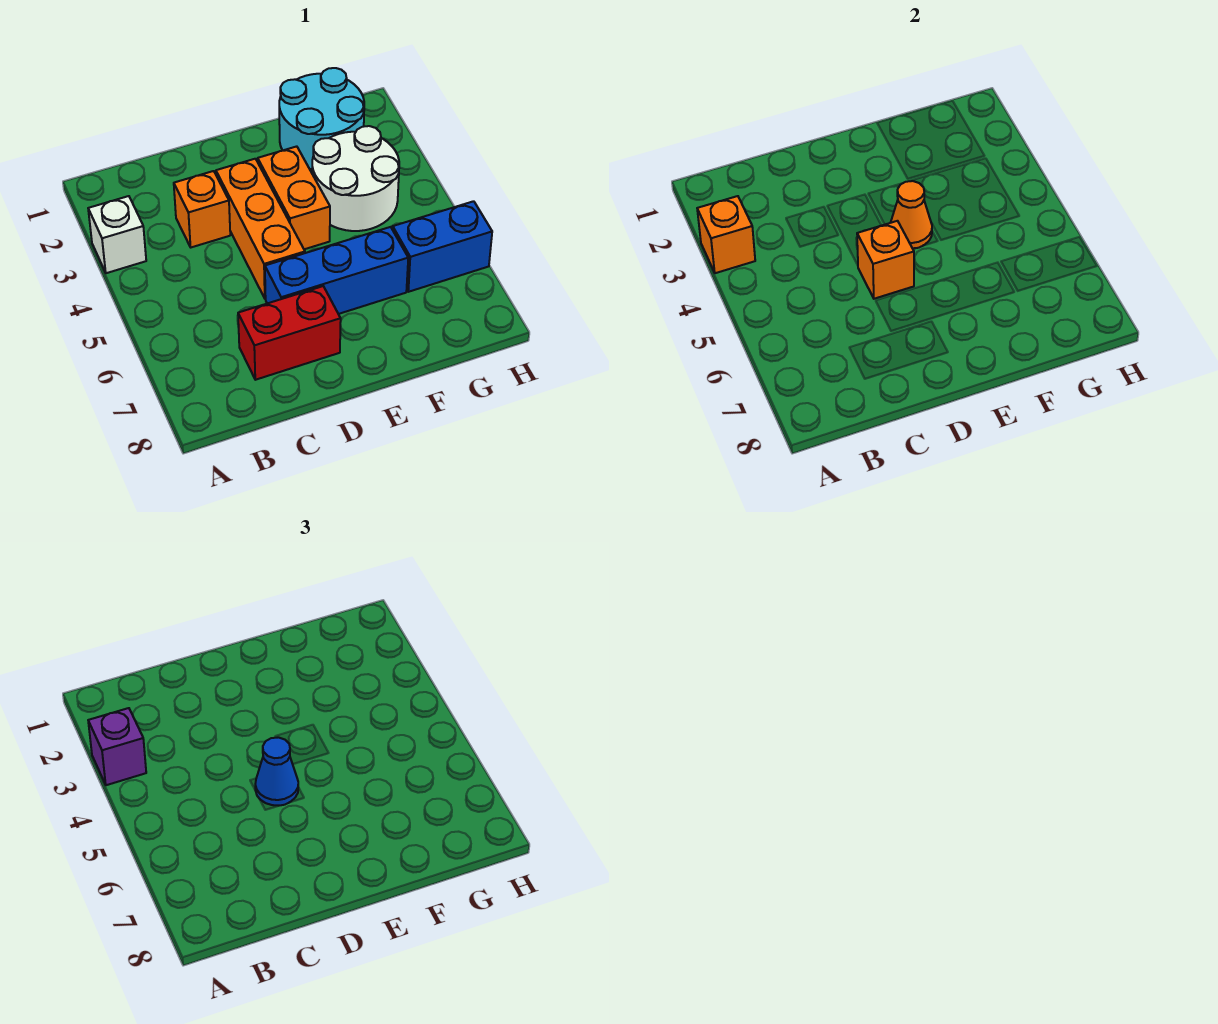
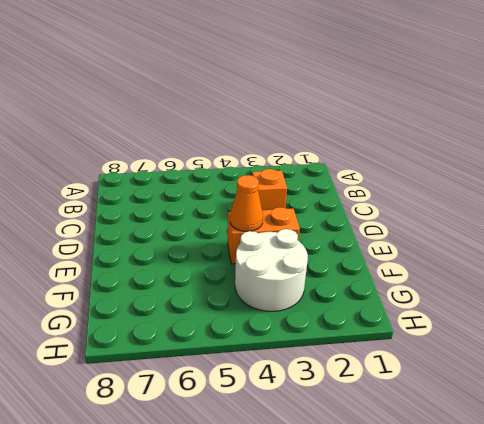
none -> white 1x1 brick [88,196,146,273]
none -> red 1x2 brick [238,286,341,380]
none -> orange 1x3 brick [216,159,305,299]

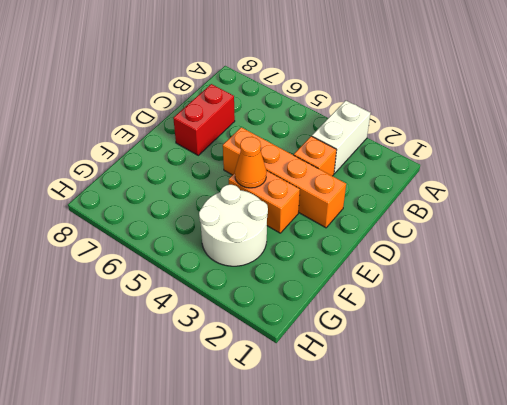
white 1x2 brick [312,100,370,173] -> white 1x1 brick [88,196,146,273]
orange 1x4 brick [223,127,346,228] -> orange 1x3 brick [216,159,305,299]
none -> blue 1x3 brick [265,227,408,314]
none -> cyan 2x2 round brick [279,68,364,169]
none -> blue 1x2 brick [393,201,492,292]

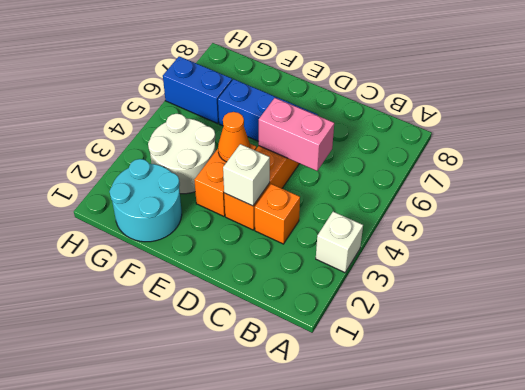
pink 1x2 brick [259,98,334,171] -> orange 1x1 brick [857,221,914,299]
white 1x1 brick [223,144,270,206] -> none
none -> red 1x2 brick [238,286,341,380]
none -> orange 1x1 brick [697,196,755,273]
none -> purple 1x1 brick [88,708,146,785]

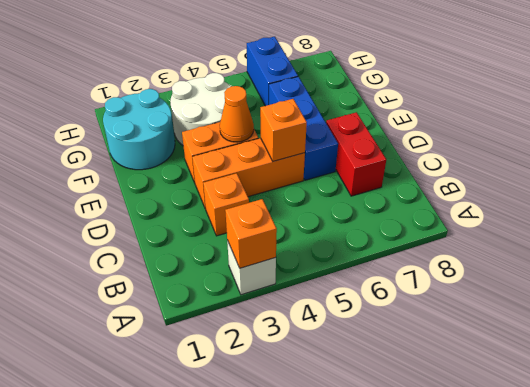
none -> purple 1x1 brick [88,708,146,785]
none -> blue 1x1 cone [255,737,298,806]

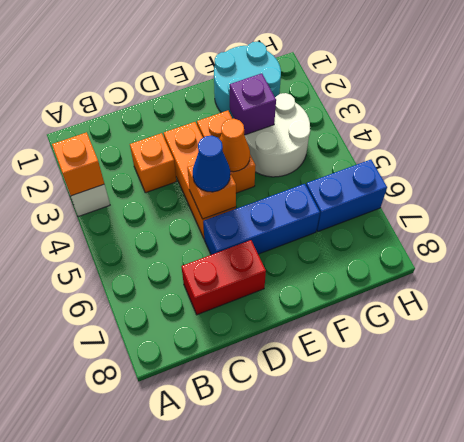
purple 1x1 brick [230,73,276,135] -> purple 1x1 brick moved to [88,708,146,785]

